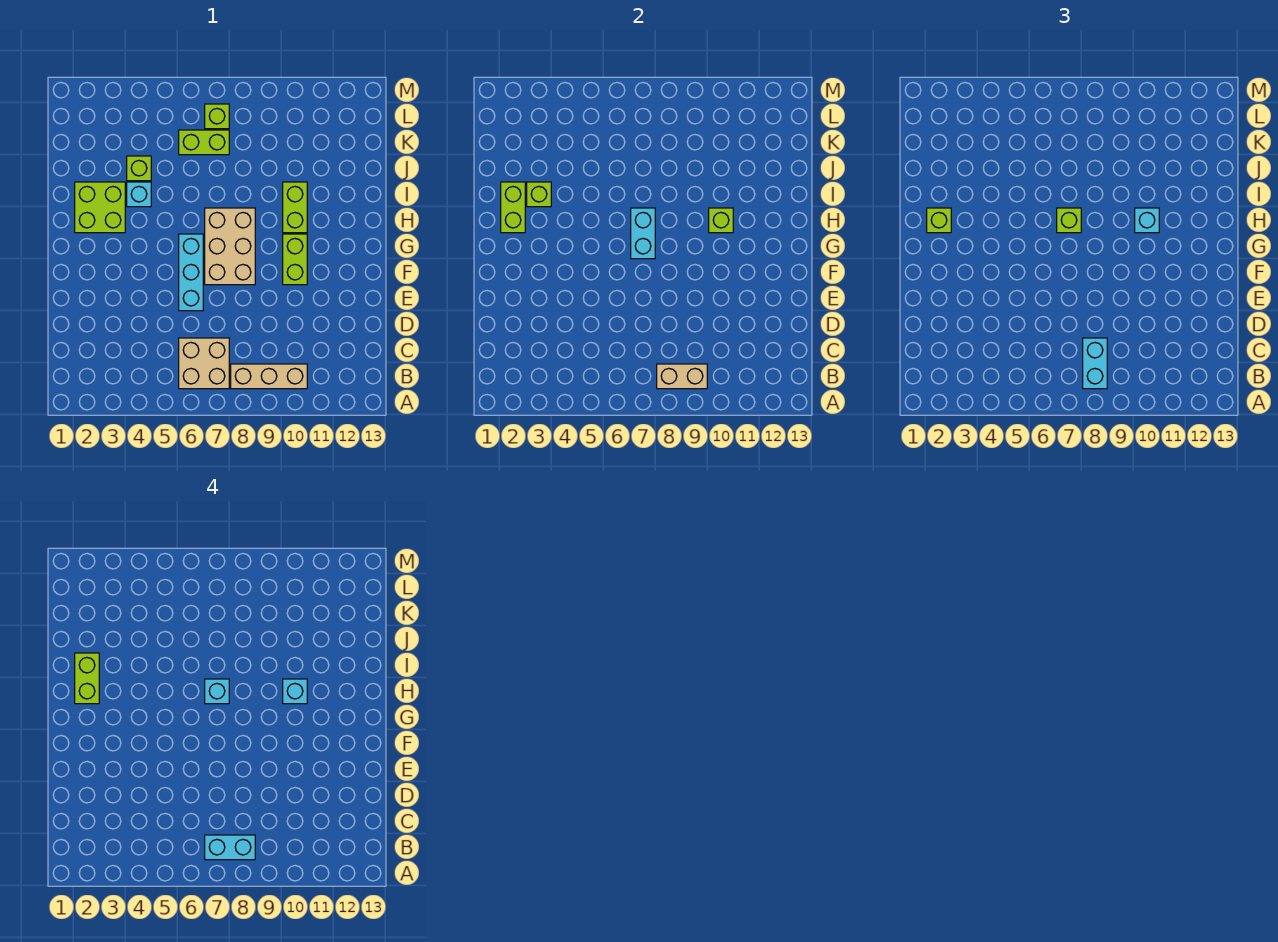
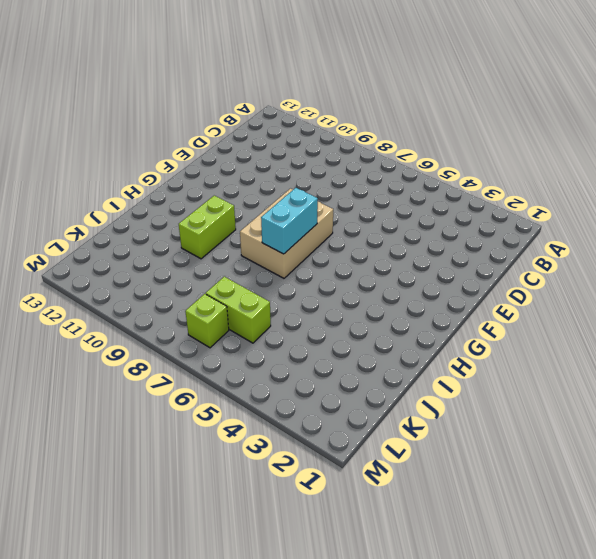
none -> tan 2x2 brick [179,338,229,389]
none -> tan 1x3 brick [231,364,307,389]
none -> cyan 1x3 brick [179,234,203,311]

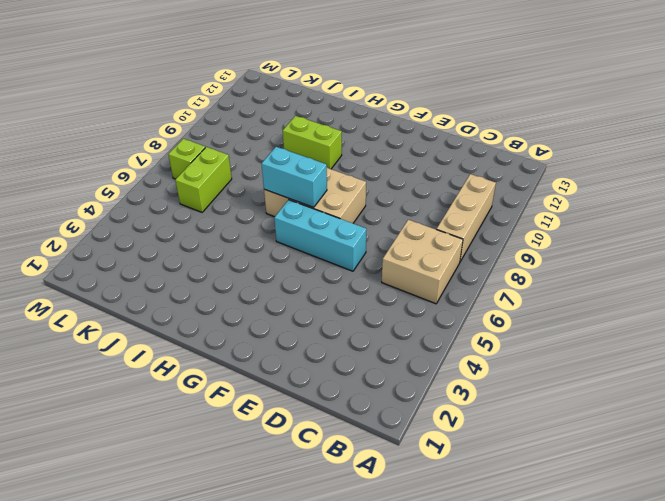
none -> lime 1x2 brick [283,234,307,285]
none -> lime 2x2 brick [75,182,125,233]
none -> cyan 1x1 brick [127,182,151,207]

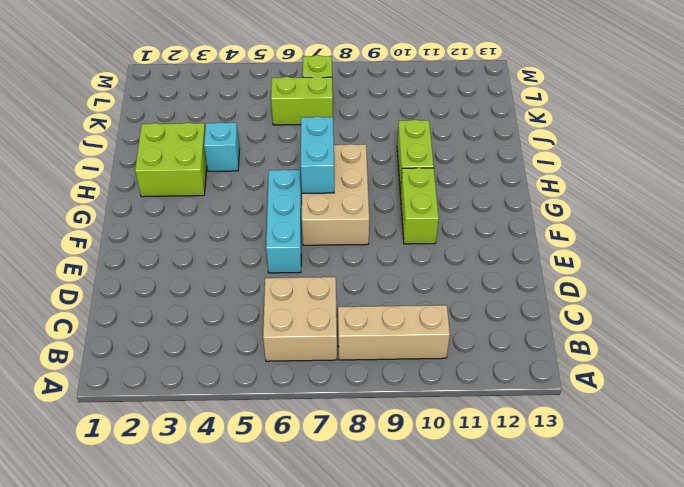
none -> lime 1x1 brick [127,156,151,181]
none -> tan 1x2 brick [657,364,707,389]
none -> lime 1x2 brick [501,182,525,233]

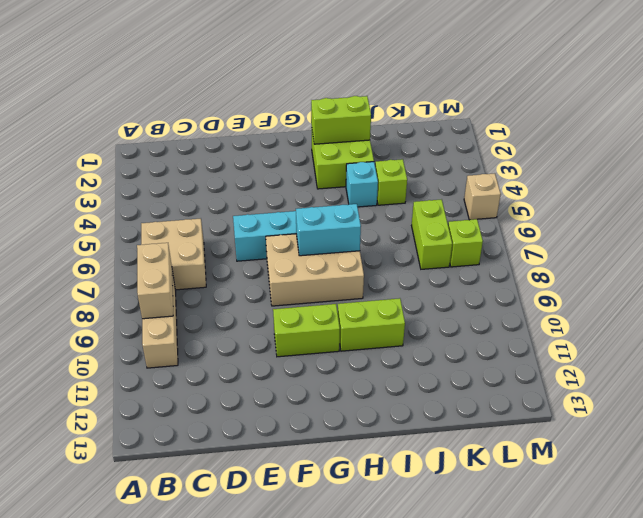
tan 1x1 brick [464,173,501,220] -> none
none -> lime 1x1 brick [709,208,733,233]
none -> lime 1x1 brick [527,182,551,207]
none -> cyan 1x2 brick [1083,338,1107,389]

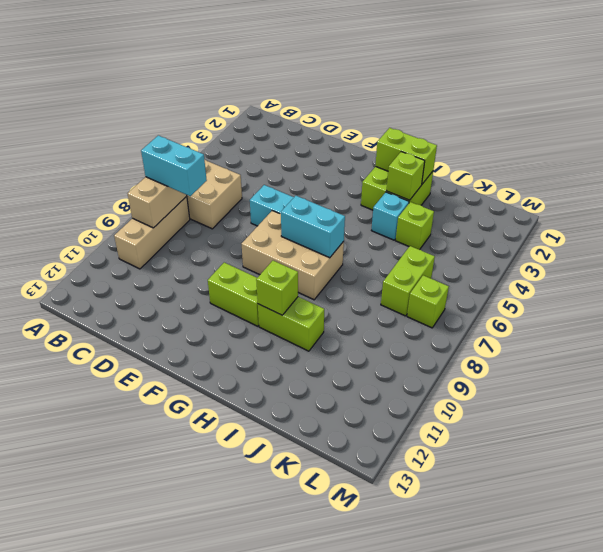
none -> lime 1x1 brick [927,208,951,233]
none -> lime 1x1 brick [1057,208,1081,233]
none -> cyan 1x1 brick [1135,208,1159,233]

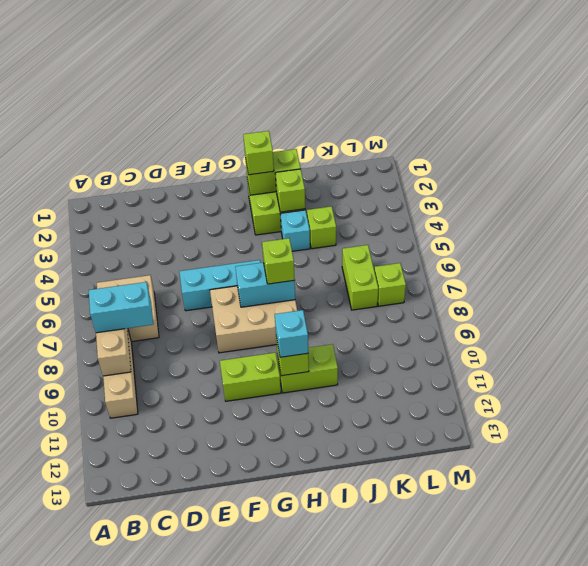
none -> cyan 1x2 brick [205,835,255,860]
none -> lime 1x2 brick [75,653,99,704]
none -> cyan 1x1 brick [205,679,229,704]

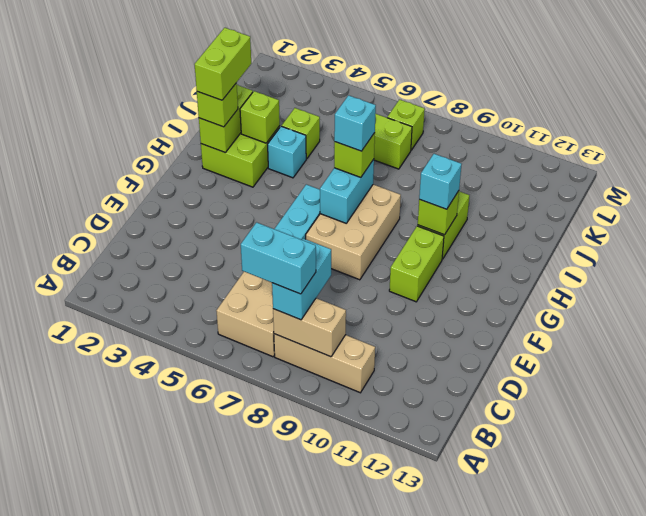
none -> cyan 1x1 brick [283,679,307,704]

